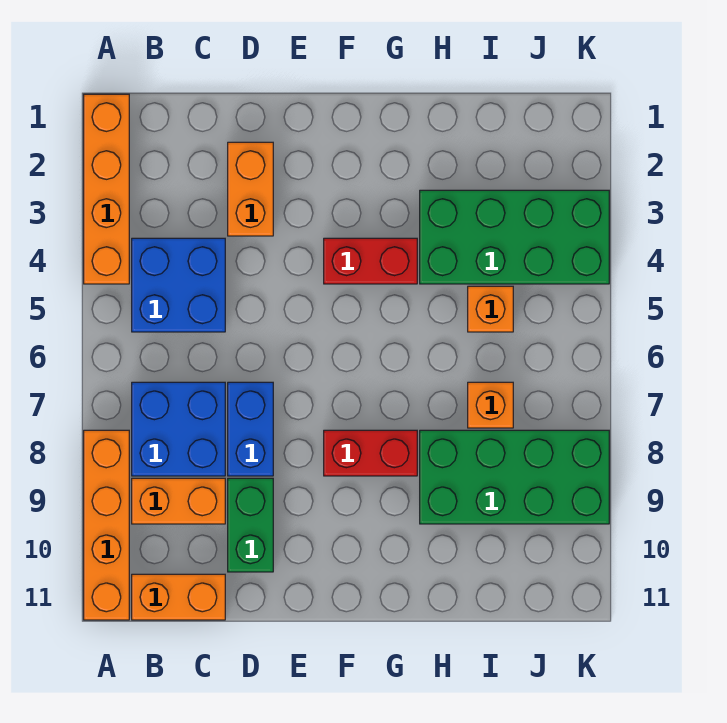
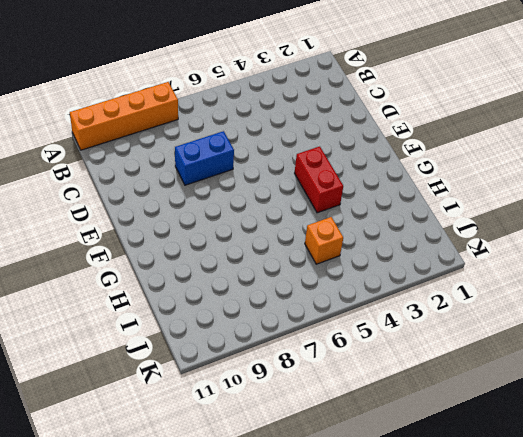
none -> orange 1x4 brick [84,94,129,284]
none -> blue 2x2 brick [132,238,225,332]
none -> blue 2x2 brick [132,382,225,476]

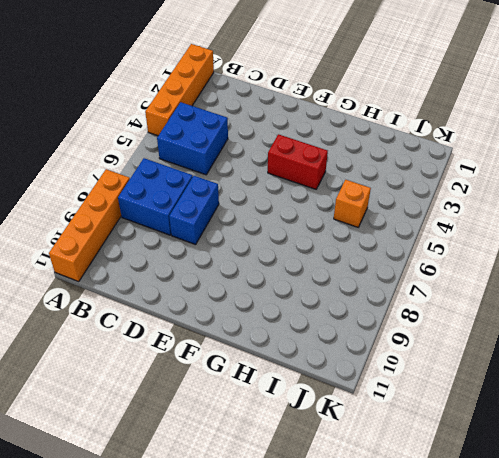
none -> orange 1x2 brick [132,478,225,524]
none -> orange 1x2 brick [132,574,225,620]
none -> orange 1x2 brick [228,142,273,236]

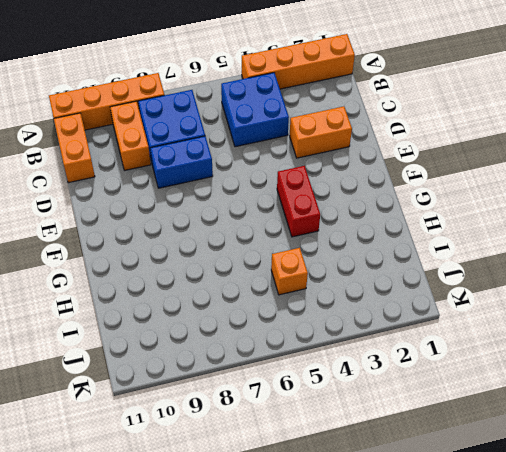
none -> green 1x2 brick [228,478,273,572]
none -> red 1x2 brick [324,430,417,476]
none -> green 2x4 brick [420,190,609,284]

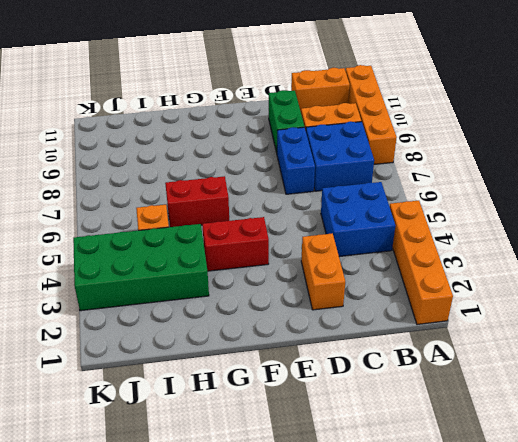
red 1x2 brick [165,176,229,227] -> red 1x2 brick moved to [324,430,417,476]
none -> green 2x4 brick [420,430,609,524]
none -> orange 1x1 brick [468,382,513,428]

